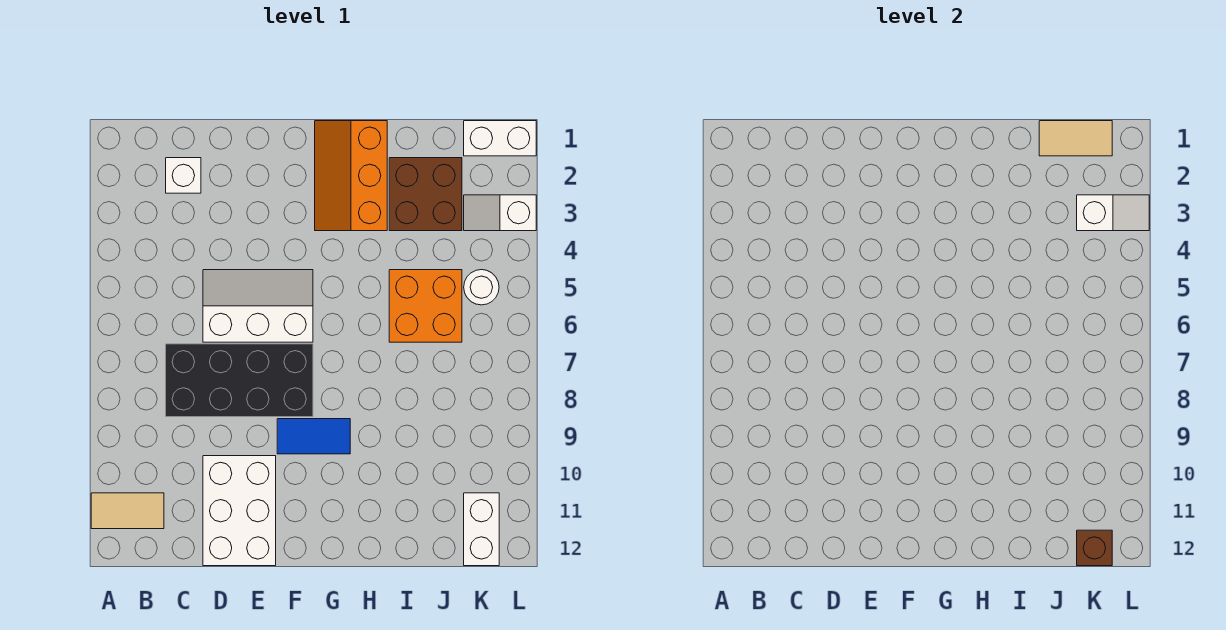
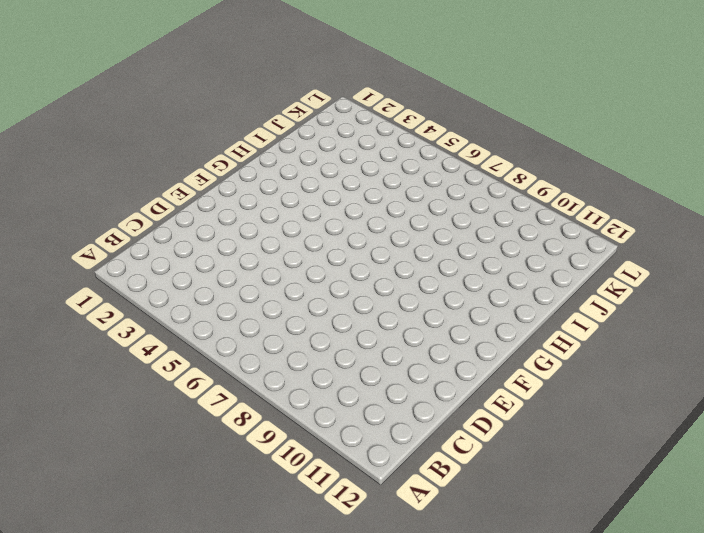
none -> tan 1x2 tile [91,493,164,529]
none -> white 1x1 brick [166,158,201,193]
none -> black 2x4 brick [166,344,313,417]

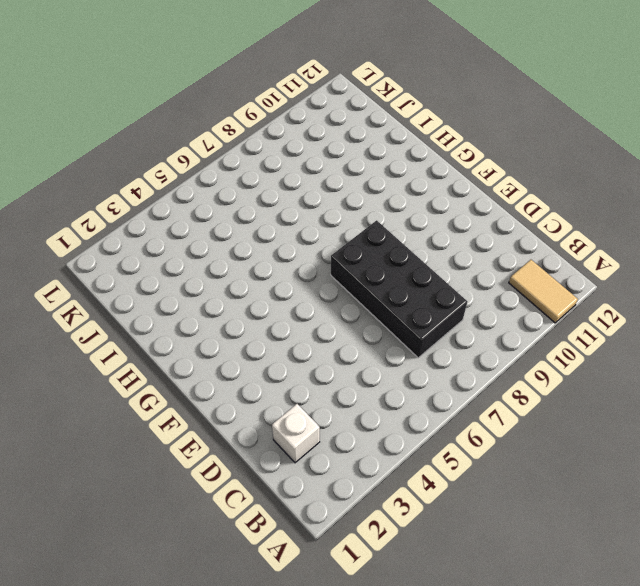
none -> white 2x3 slope [203,270,313,342]
none -> white 2x3 brick [203,456,276,566]
none -> blue 1x2 tile [277,419,350,454]

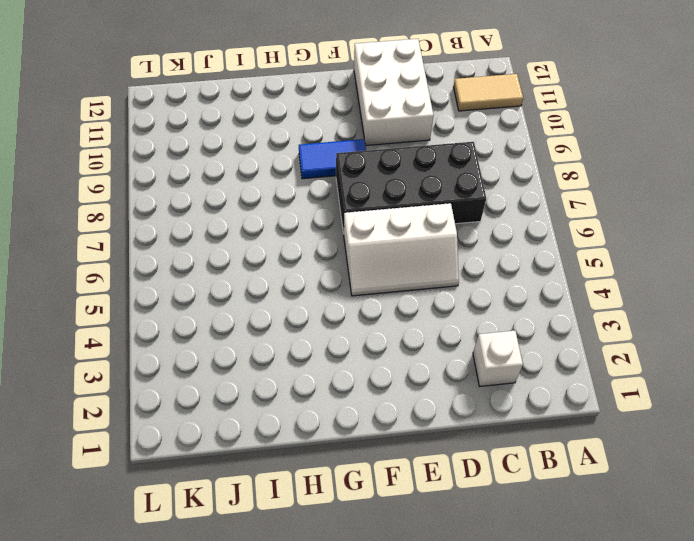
none -> orange 2x3 slope [315,121,387,231]
none -> brown 2x2 brick [389,158,462,231]
none -> orange 2x2 brick [389,270,462,342]

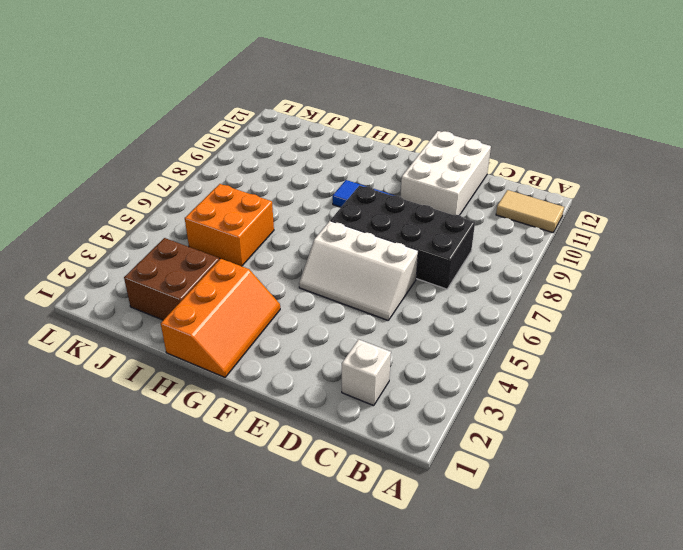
none -> white 1x2 brick [464,121,536,156]
none -> white 1x2 slope [464,195,536,231]
none -> white 1x1 round brick [464,270,499,305]

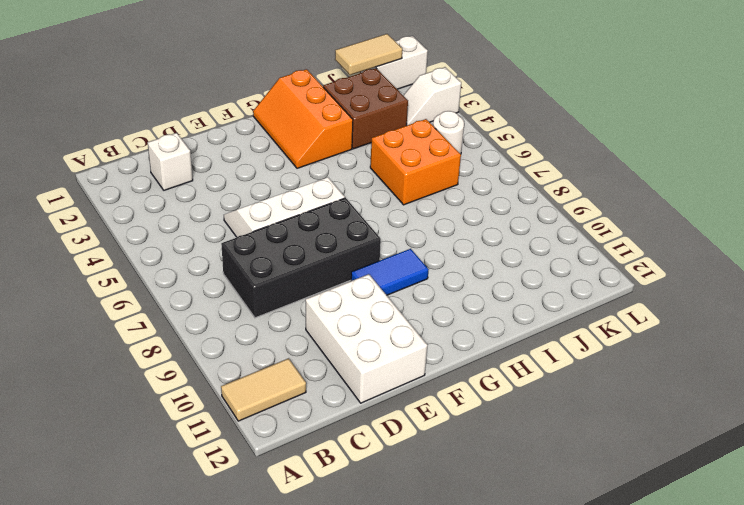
none -> white 1x2 brick [464,493,499,566]
none -> white 1x2 slope [1077,195,1149,231]
none -> brown 1x1 brick [1077,530,1112,566]

